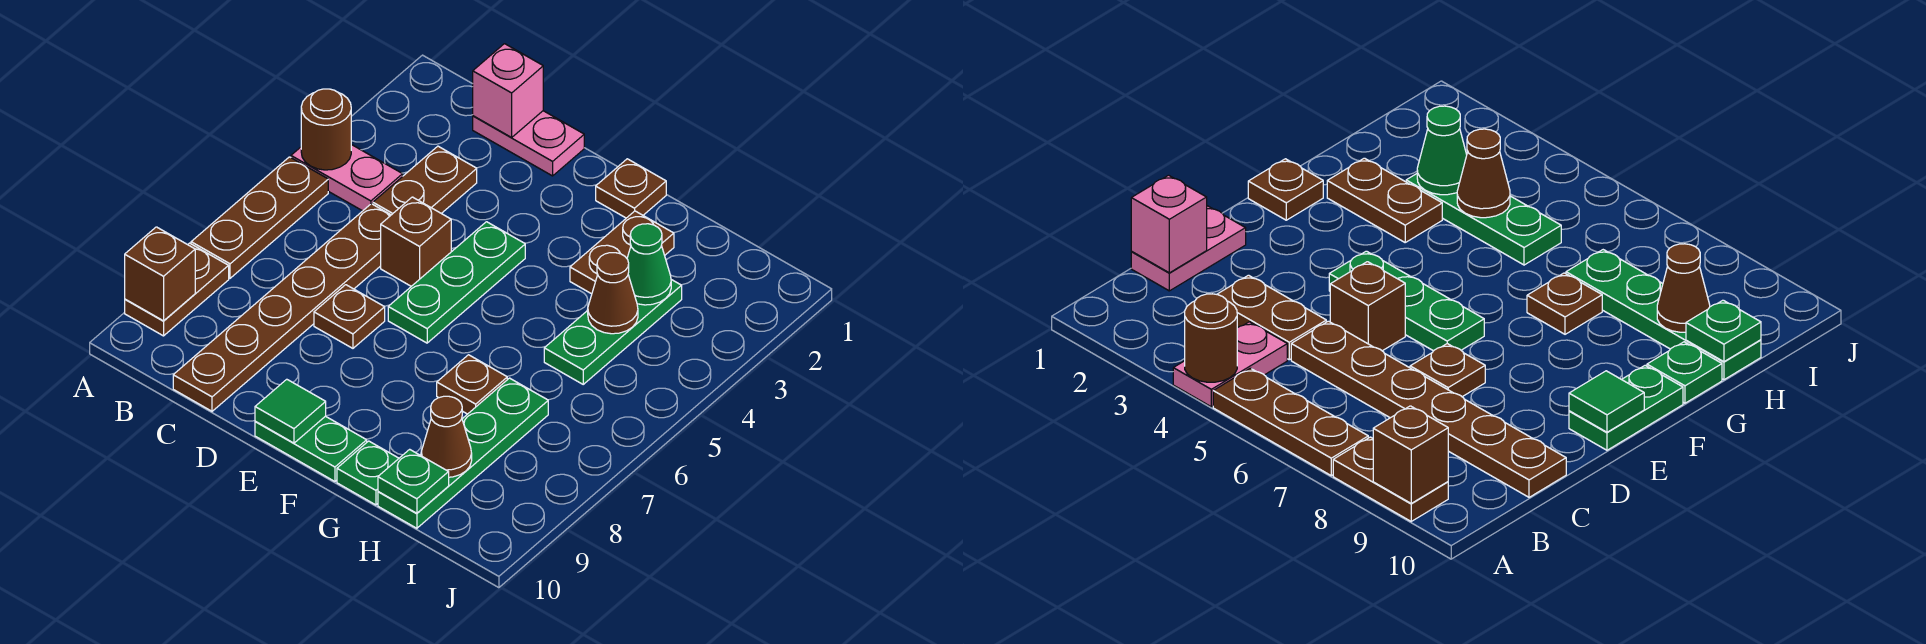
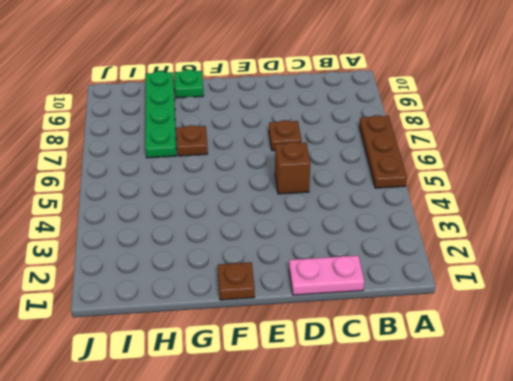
none -> pink 1x2 plate [291,145,403,211]
none -> brown 1x2 plate [125,243,229,336]
none -> brown 1x2 plate [373,146,477,215]

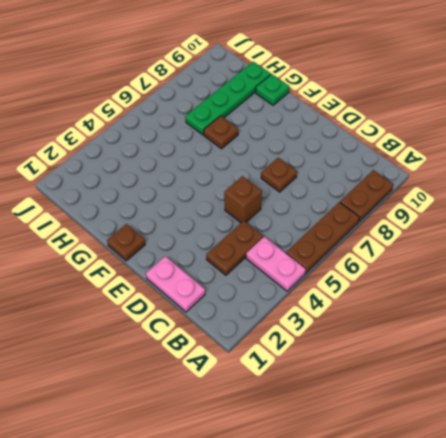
none -> brown 1x6 plate [173,204,391,411]
none -> green 1x3 plate [388,222,525,343]
none -> green 1x2 plate [255,416,367,481]

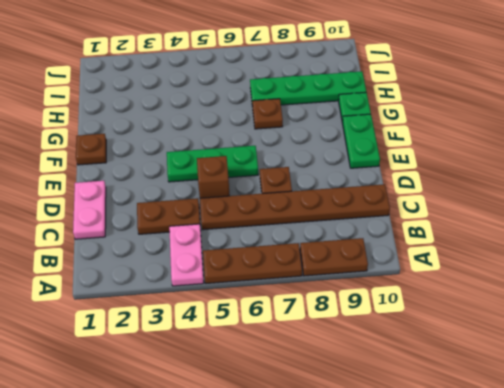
none -> brown 1x2 plate [570,211,674,294]
none -> green 1x3 plate [544,280,682,384]
none -> brown 1x1 round brick [301,89,351,170]

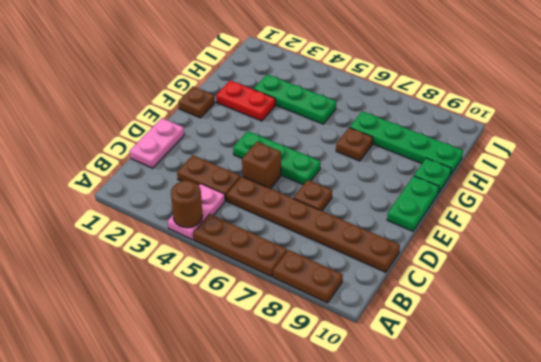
red 1x2 plate [216,80,275,121] -> brown 1x2 plate [570,211,674,294]
none -> brown 1x1 brick [125,227,195,321]
none -> pink 1x1 brick [473,44,543,137]
none -> green 1x1 tile [255,379,326,443]

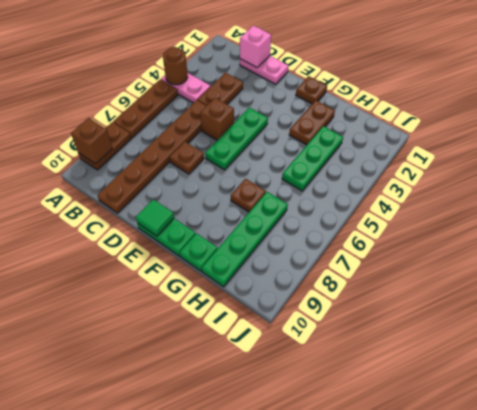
none -> green 1x1 cone [627,224,671,305]
none -> brown 1x1 cone [588,253,638,334]
none -> brown 1x1 cone [421,396,472,477]

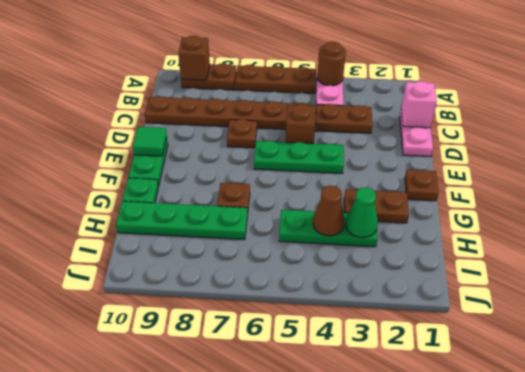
none -> brown 1x1 cone [421,396,472,477]
none -> green 1x1 plate [378,449,449,513]

